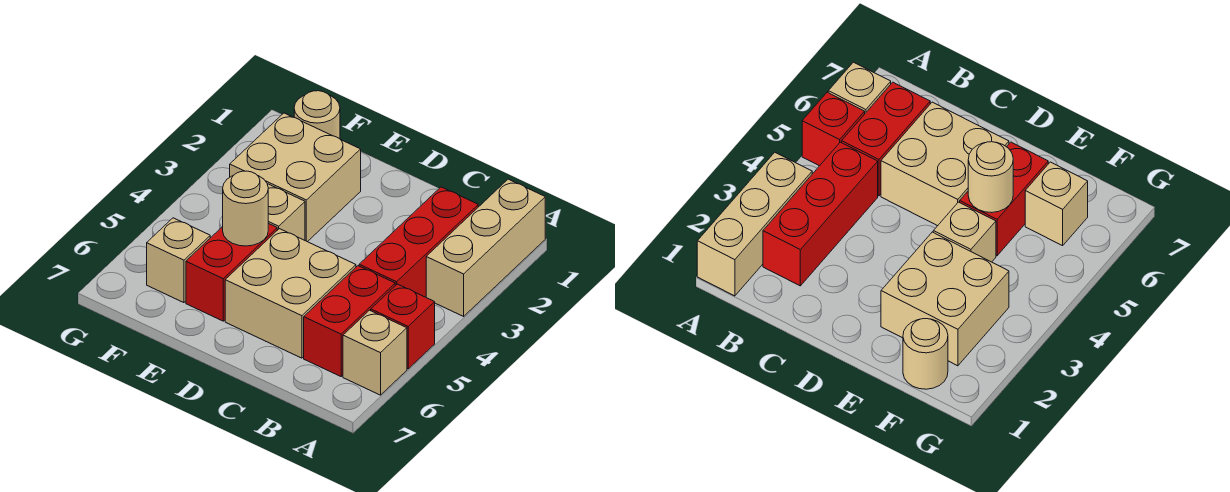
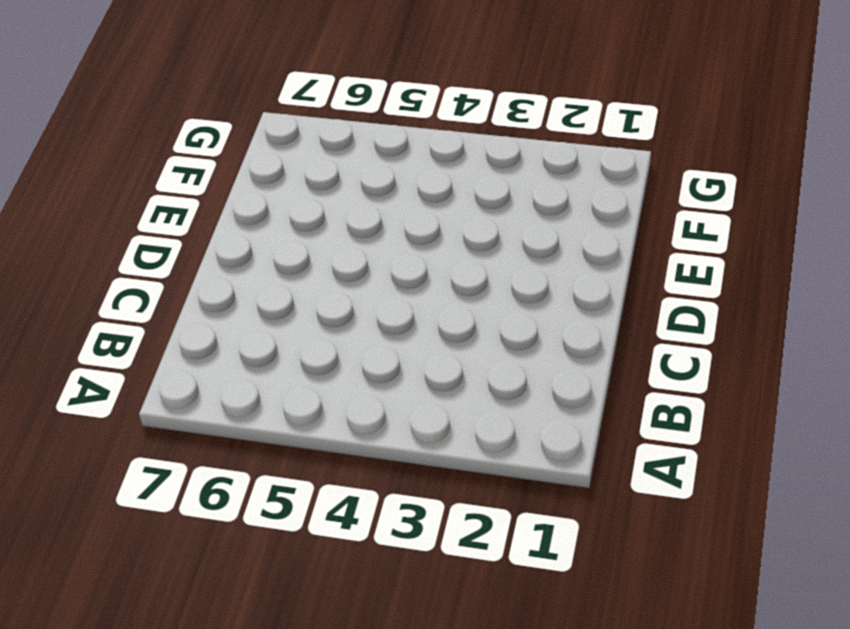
none -> tan 1x3 brick [426,179,545,316]
none -> red 1x1 brick [371,284,435,369]
none -> tan 1x1 brick [343,310,407,395]

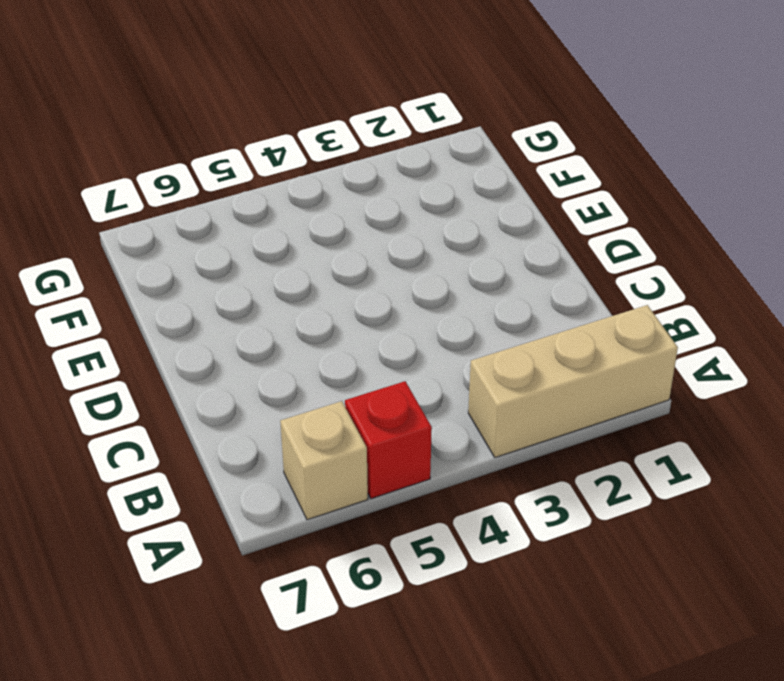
none -> red 1x3 brick [359,187,478,297]
none -> red 1x2 brick [304,266,395,376]
none -> tan 2x2 brick [225,229,356,358]

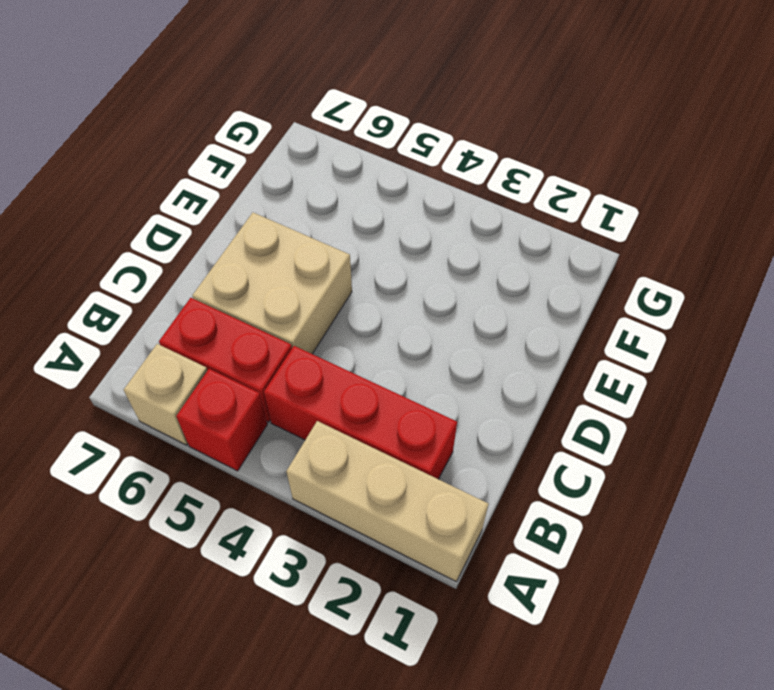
none -> tan 2x2 brick [230,113,361,242]
none -> tan 1x1 brick [267,184,305,240]
none -> red 1x2 brick [186,223,277,321]

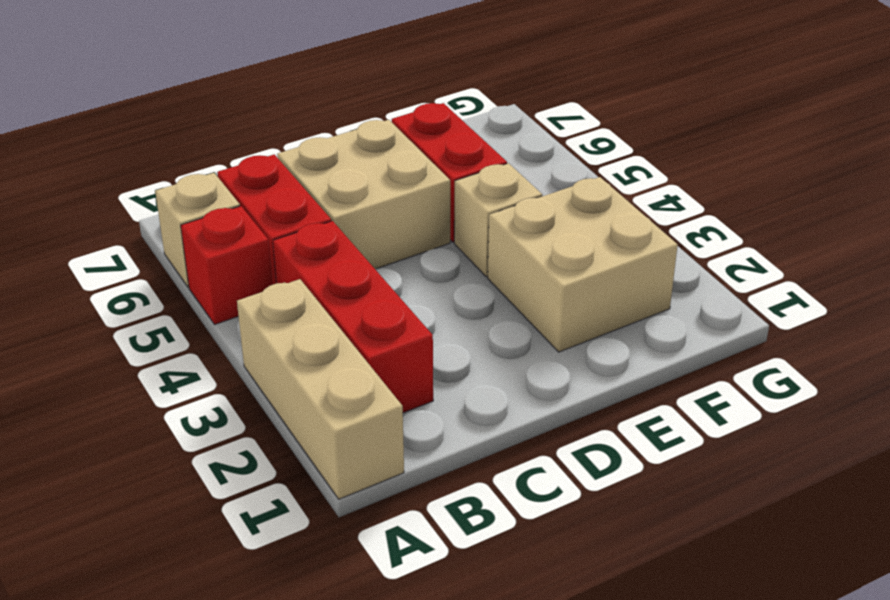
none -> tan 1x1 round brick [294,91,340,139]
none -> tan 1x1 brick [147,218,210,303]
none -> tan 1x1 round brick [223,171,268,246]

